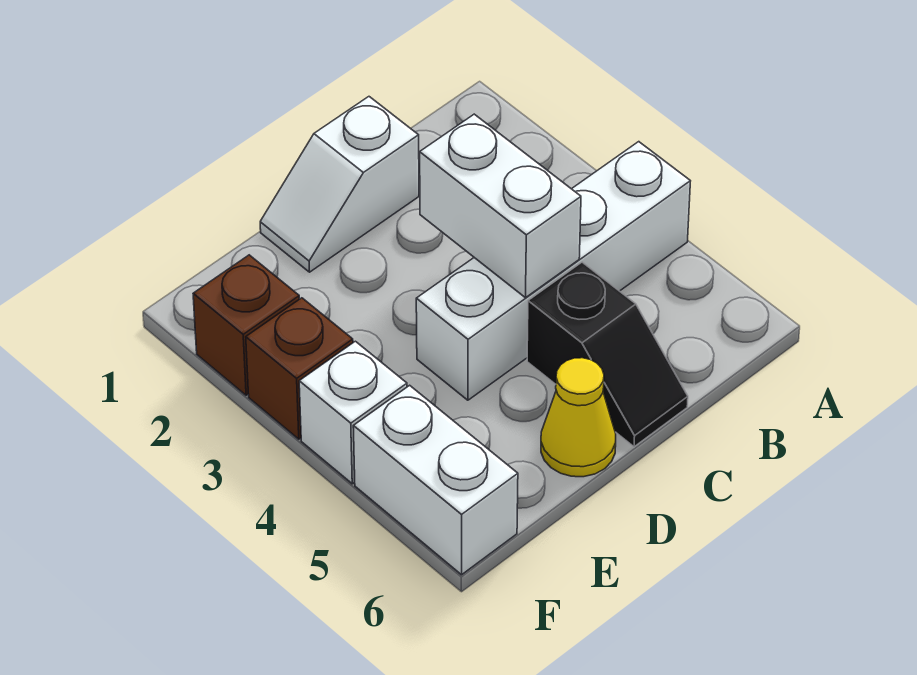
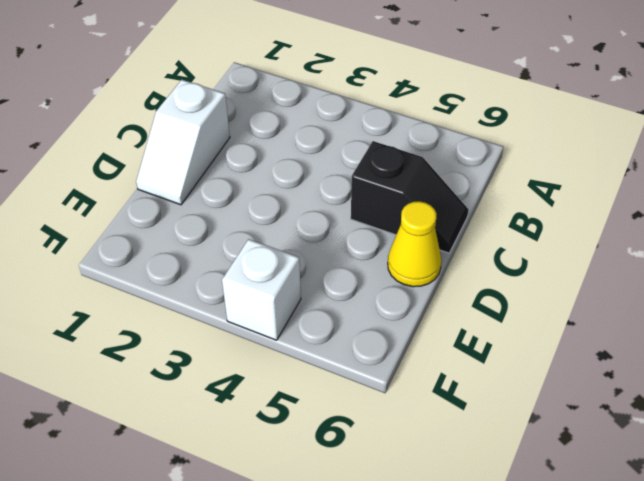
none -> white 1x4 brick [416,142,690,400]
none -> brown 1x1 brick [193,255,299,395]

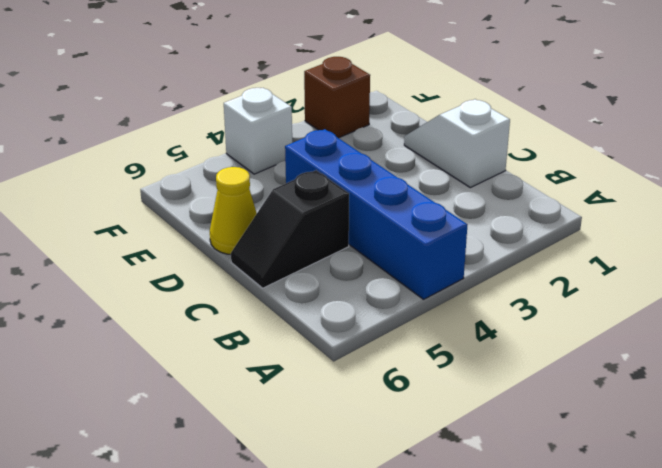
blue 1x4 brick [285,129,468,299] -> white 1x4 brick [416,142,690,400]
none -> brown 1x1 brick [246,298,353,439]
none -> white 1x2 brick [353,385,518,575]

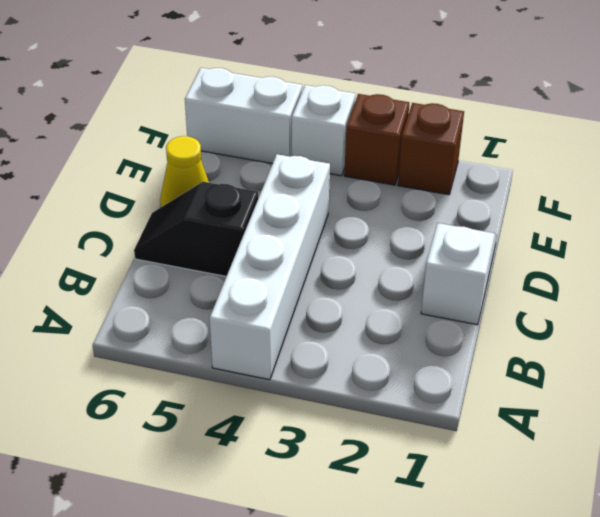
none -> white 1x2 brick [420,114,581,298]

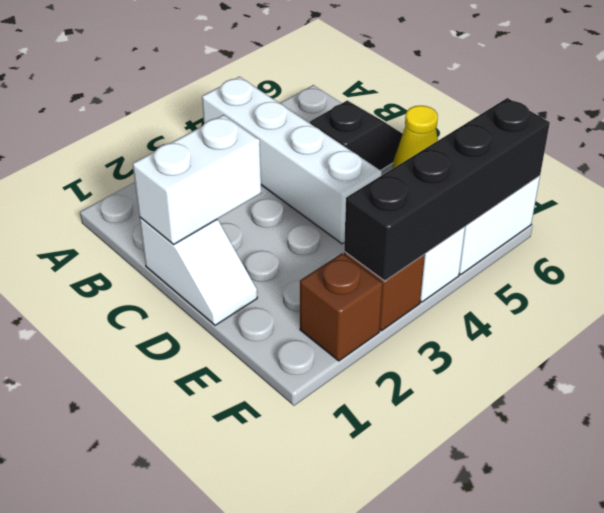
white 1x2 brick [133,115,261,245] -> white 1x2 brick moved to [420,114,581,298]
black 1x4 brick [344,98,550,281] -> none

